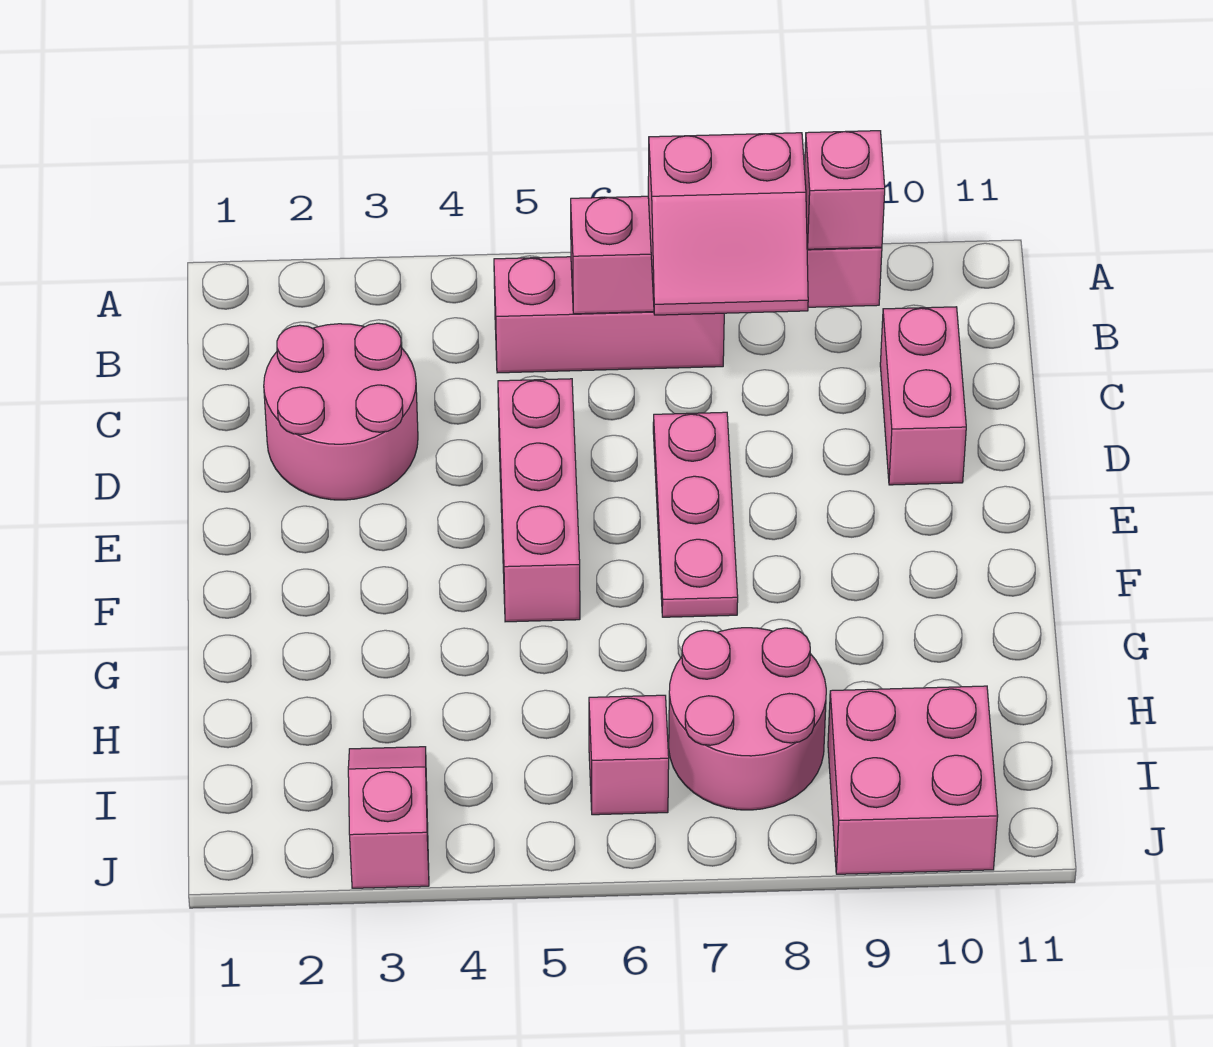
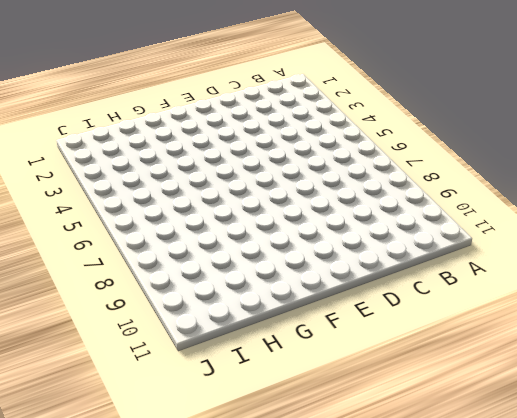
none -> pink 1x3 brick [494,257,724,373]
none -> pink 2x2 round brick [264,323,418,500]
none -> pink 1x2 brick [880,307,966,485]

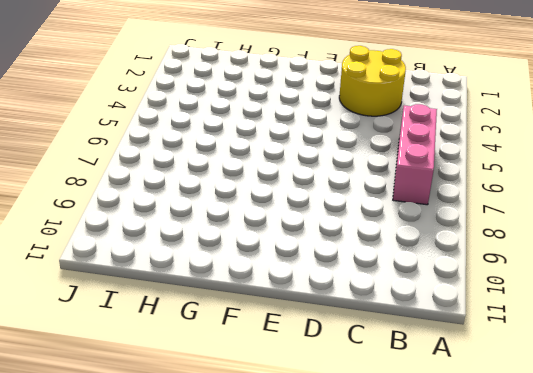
yellow 2x2 round brick [339,46,406,116] -> pink 2x2 round brick [264,323,418,500]
none -> pink 1x2 brick [880,307,966,485]
none -> pink 1x3 brick [498,379,580,622]
none -> pink 1x3 plate [653,412,738,617]

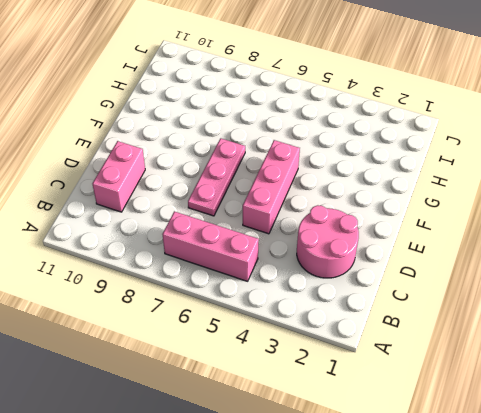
none -> pink 2x2 round brick [669,628,826,810]
none -> pink 1x2 slope [348,747,429,888]
none -> pink 1x1 brick [589,695,669,815]

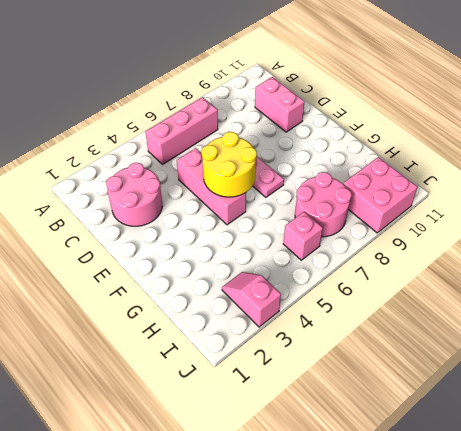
yellow 2x2 round brick [202,132,257,197] -> none
none -> pink 1x4 brick [571,196,882,314]
none -> pink 2x2 slope [648,133,808,315]
none -> pink 1x1 brick [805,131,885,249]

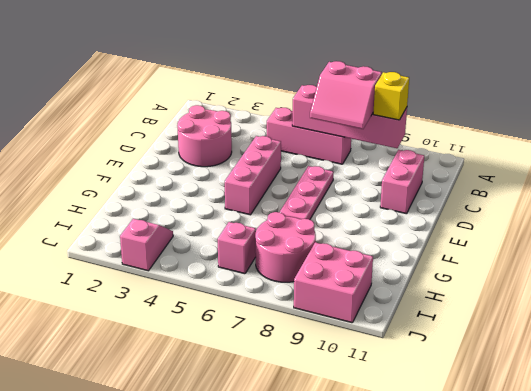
yellow 1x1 brick [373,72,409,120] -> pink 1x1 brick [805,131,885,249]

